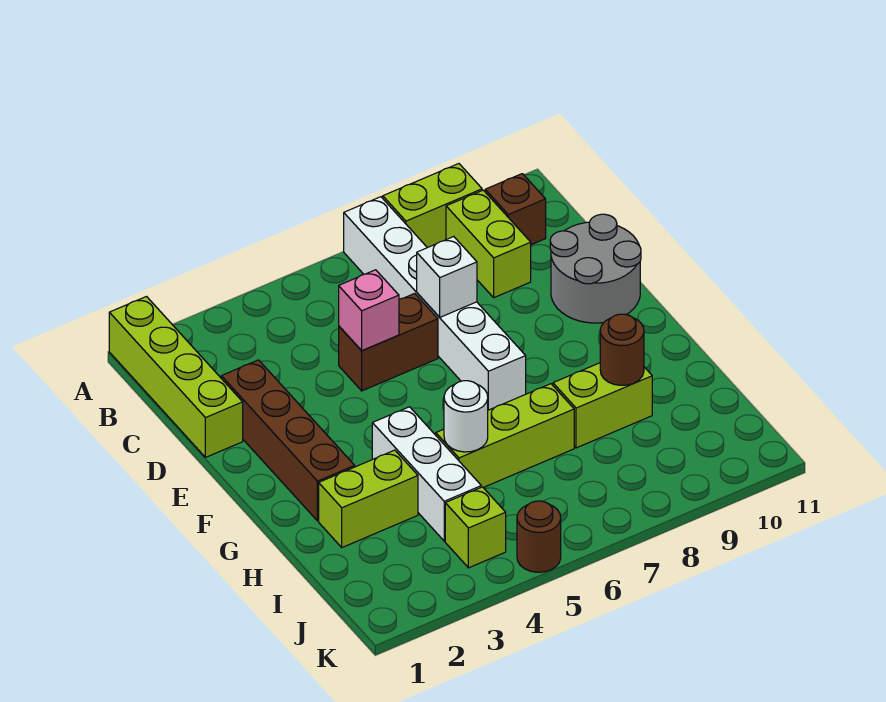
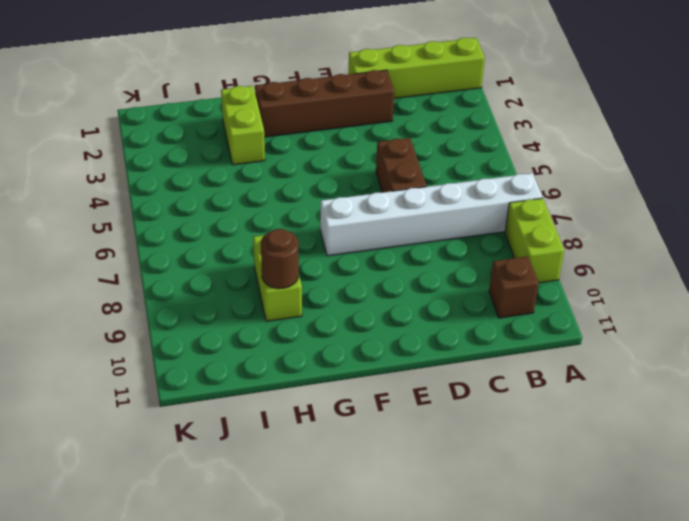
none -> lime 1x2 brick [446,190,531,298]
none -> grey 2x2 round brick [550,214,641,323]
none -> white 1x3 brick [372,407,481,541]

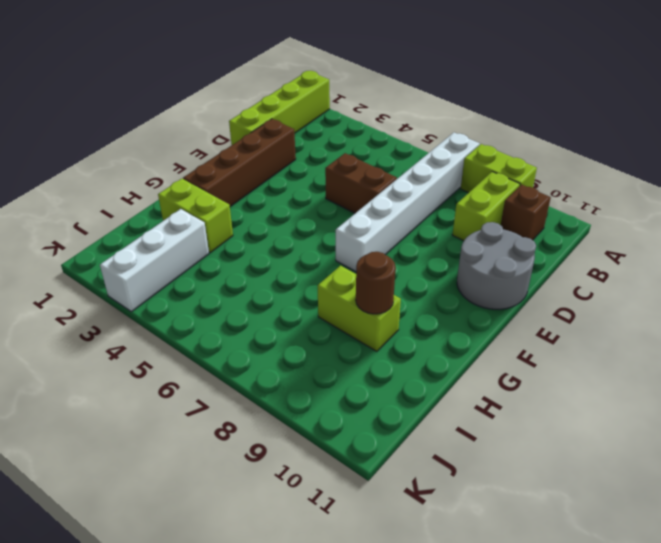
white 1x3 brick [100,209,209,312] -> white 1x3 brick moved to [372,407,481,541]
none -> lime 1x3 brick [436,384,574,487]
none -> lime 1x1 brick [445,487,506,568]
none -> brown 1x1 round brick [517,501,561,572]

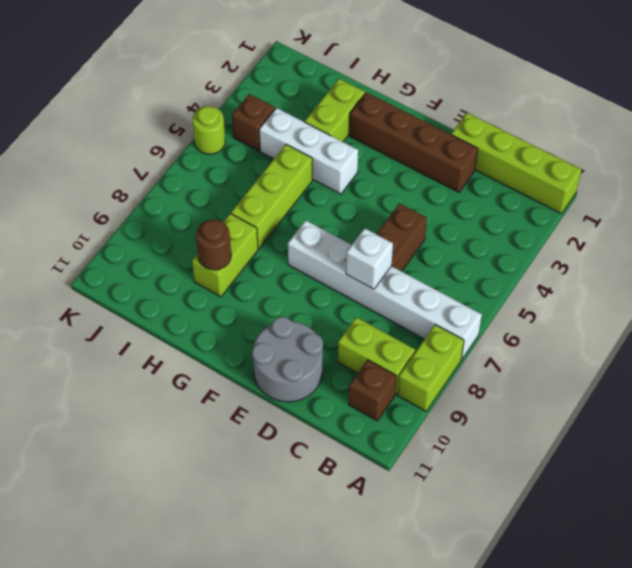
brown 1x1 brick [232,94,275,151] -> lime 1x1 brick [445,487,506,568]
lime 1x1 round brick [192,106,225,154] -> brown 1x1 round brick [517,501,561,572]
none -> pink 1x1 brick [339,270,399,351]
none -> white 1x1 round brick [444,381,488,452]

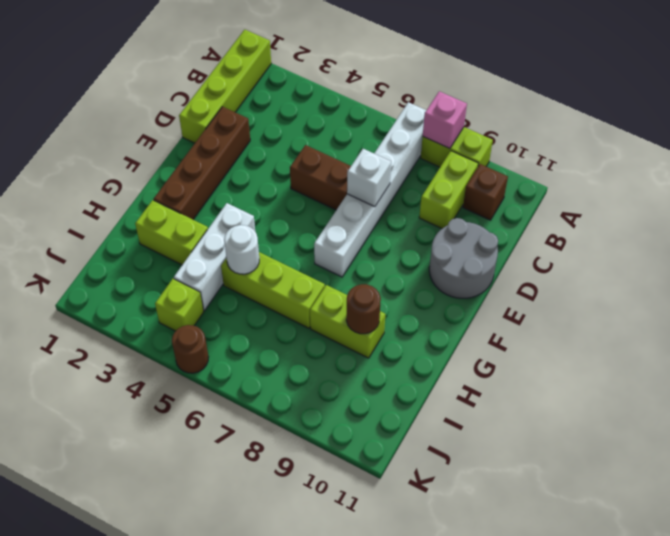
pink 1x1 brick [423,91,467,149] -> pink 1x1 brick moved to [339,270,399,351]

